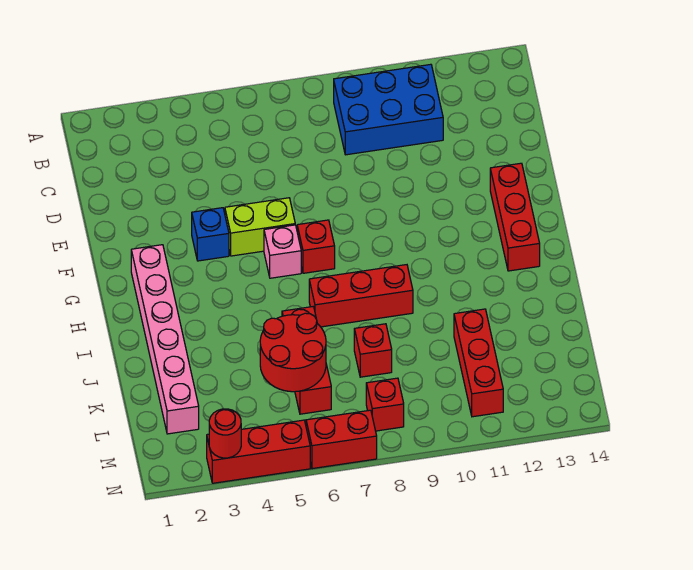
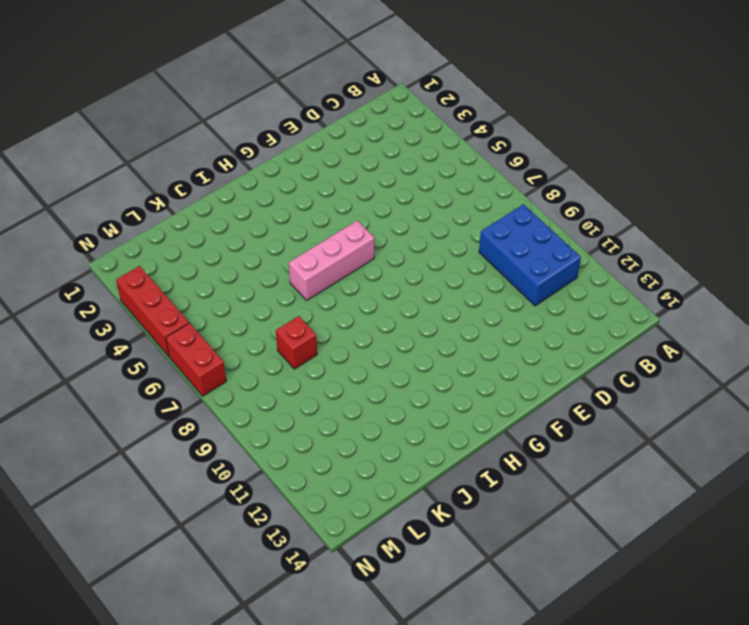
pink 1x3 brick [289,221,374,300] -> pink 1x1 brick [264,225,301,278]
none -> blue 1x1 brick [192,208,229,261]
none -> lime 1x2 brick [225,198,295,256]
none -> red 1x3 brick [490,163,540,271]

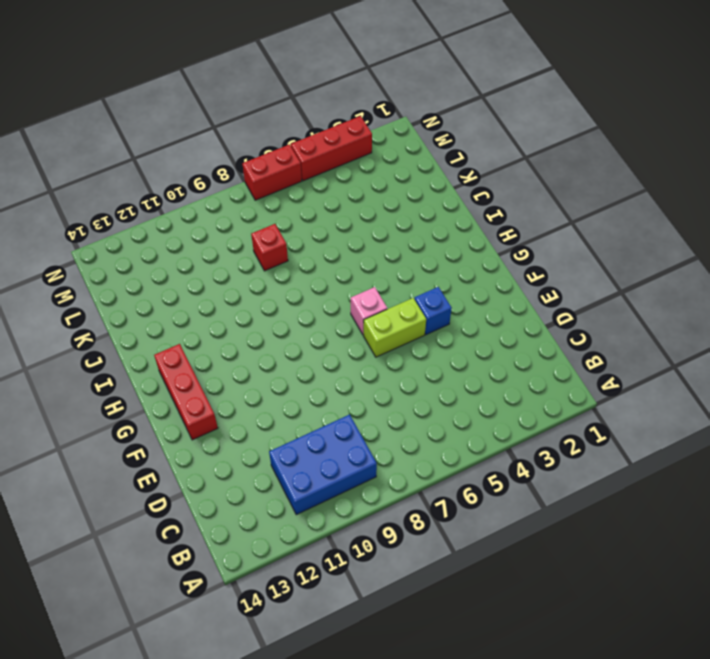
none -> pink 1x6 brick [131,245,199,434]
none -> red 1x1 brick [297,220,335,273]
none -> red 1x3 brick [309,265,413,327]

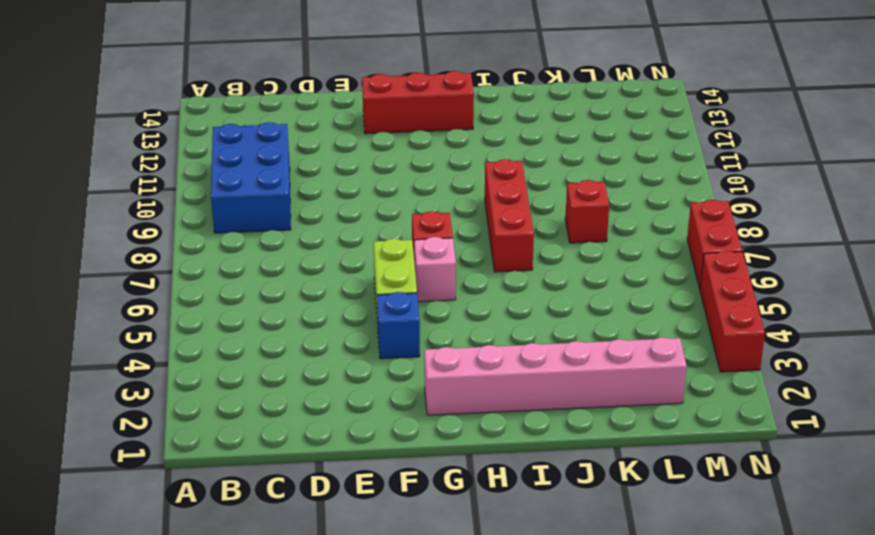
none -> red 1x3 brick [282,307,331,414]
none -> red 1x3 brick [454,309,503,417]
none -> red 1x1 brick [366,378,404,431]

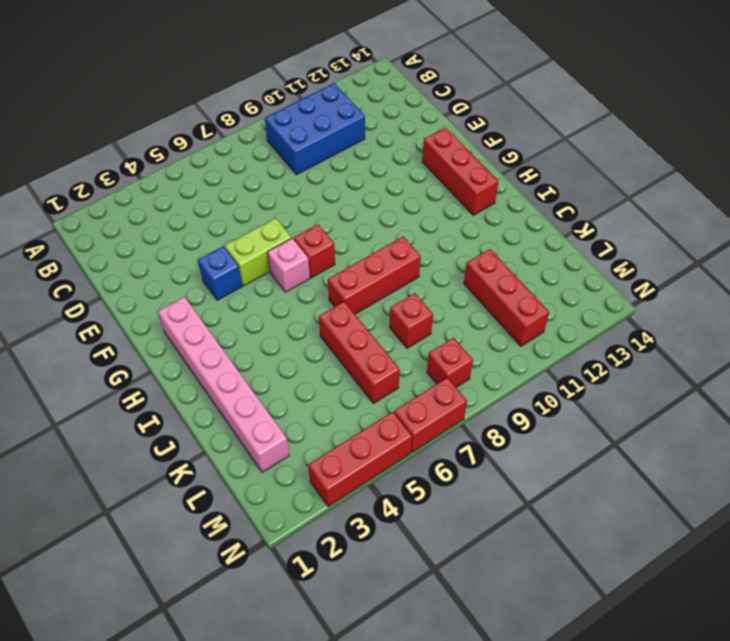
none -> red 2x2 round brick [260,313,326,392]
none -> red 1x1 round brick [209,409,241,458]

